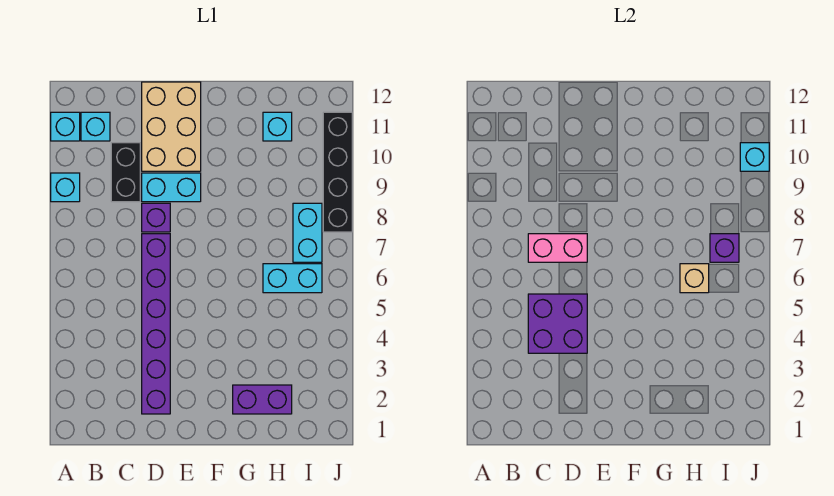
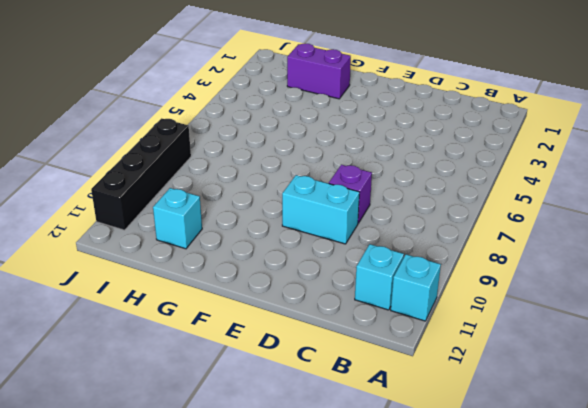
none -> cyan 1x1 brick [51,173,80,202]
none -> black 1x2 brick [111,143,140,202]
none -> purple 1x6 brick [142,234,170,414]

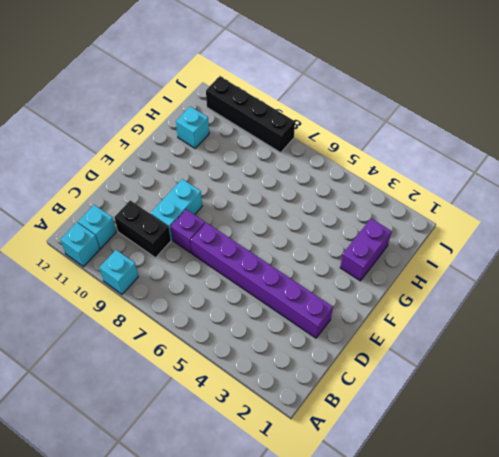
none -> tan 2x3 brick [142,82,201,171]
none -> cyan 1x2 brick [263,264,322,293]
none -> cyan 1x2 brick [293,203,322,262]

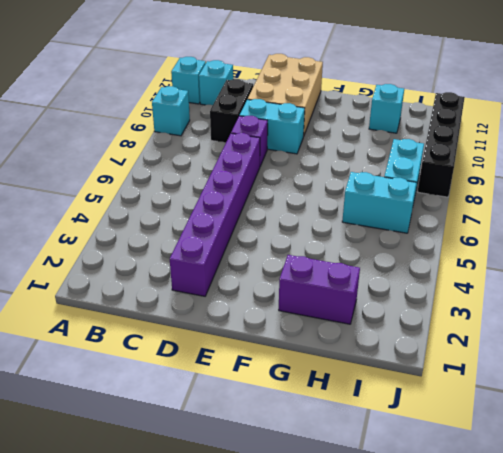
none -> purple 2x2 brick [528,294,587,353]
none -> pink 1x2 brick [528,234,587,262]
none -> tan 1x1 brick [680,264,709,293]

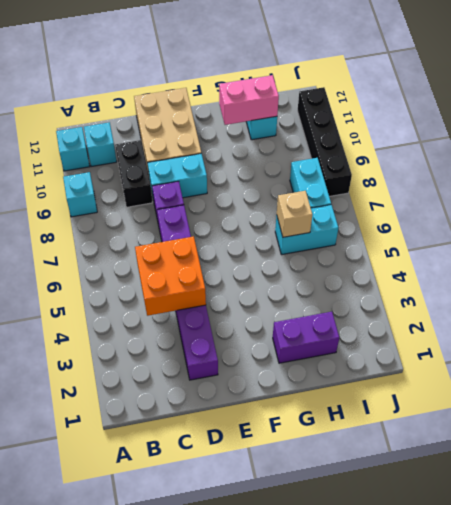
orange 2x2 brick [135,236,206,316] -> purple 2x2 brick [528,294,587,353]
pink 1x2 brick [219,75,279,125] -> pink 1x2 brick moved to [528,234,587,262]
none -> purple 1x1 brick [710,234,739,262]
none -> cyan 1x1 brick [740,143,769,171]

